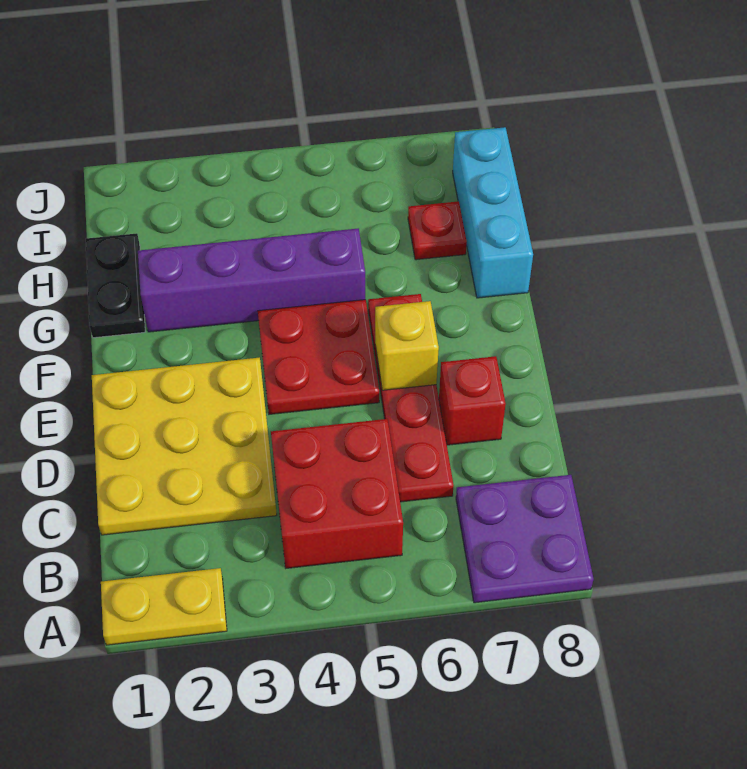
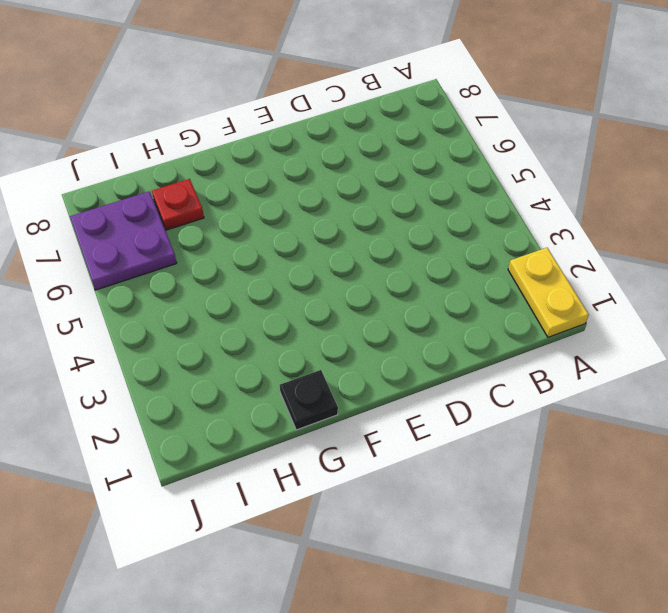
black 1x1 plate [280,370,338,430] -> black 1x2 plate [86,233,145,338]
purple 2x2 plate [70,191,177,290] -> purple 2x2 plate moved to [456,475,594,603]
none -> red 2x2 brick [271,419,403,568]
none -> yellow 3x3 plate [92,358,277,535]
none -> red 1x4 plate [368,294,454,502]

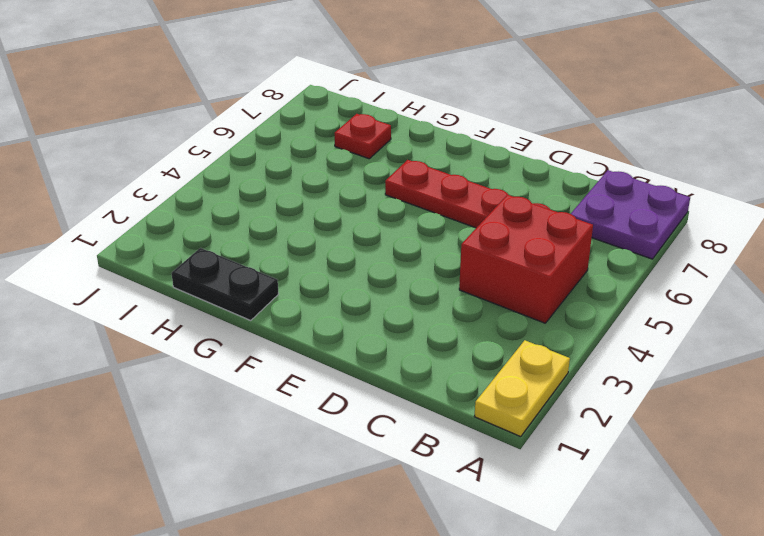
none -> yellow 3x3 plate [92,358,277,535]
none -> red 1x1 brick [439,356,506,445]
none -> red 2x2 plate [258,300,379,414]

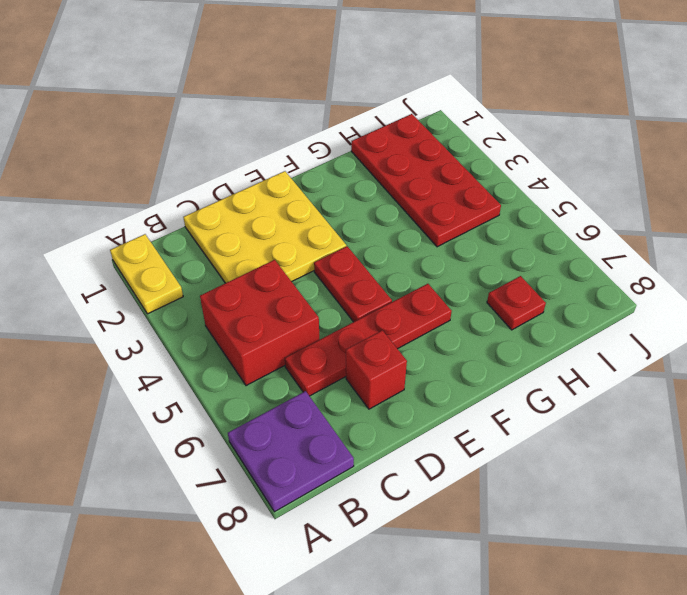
red 1x2 plate [314,246,392,322] -> red 2x2 plate [258,300,379,414]
red 2x4 plate [351,114,501,247] -> black 1x2 plate [86,233,145,338]
none -> purple 1x4 brick [138,228,365,332]
none -> cyan 1x3 brick [453,127,533,298]
none -> yellow 1x1 brick [375,301,439,390]

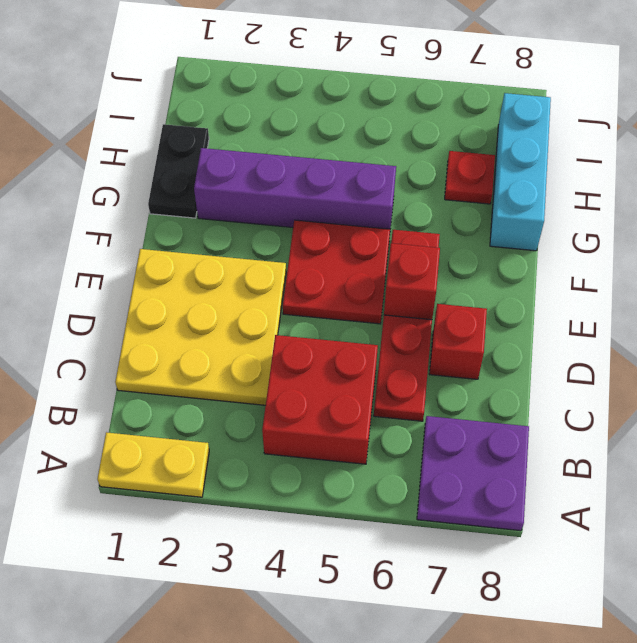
red 1x1 brick [384,243,440,320] -> yellow 1x1 brick [375,301,439,390]

